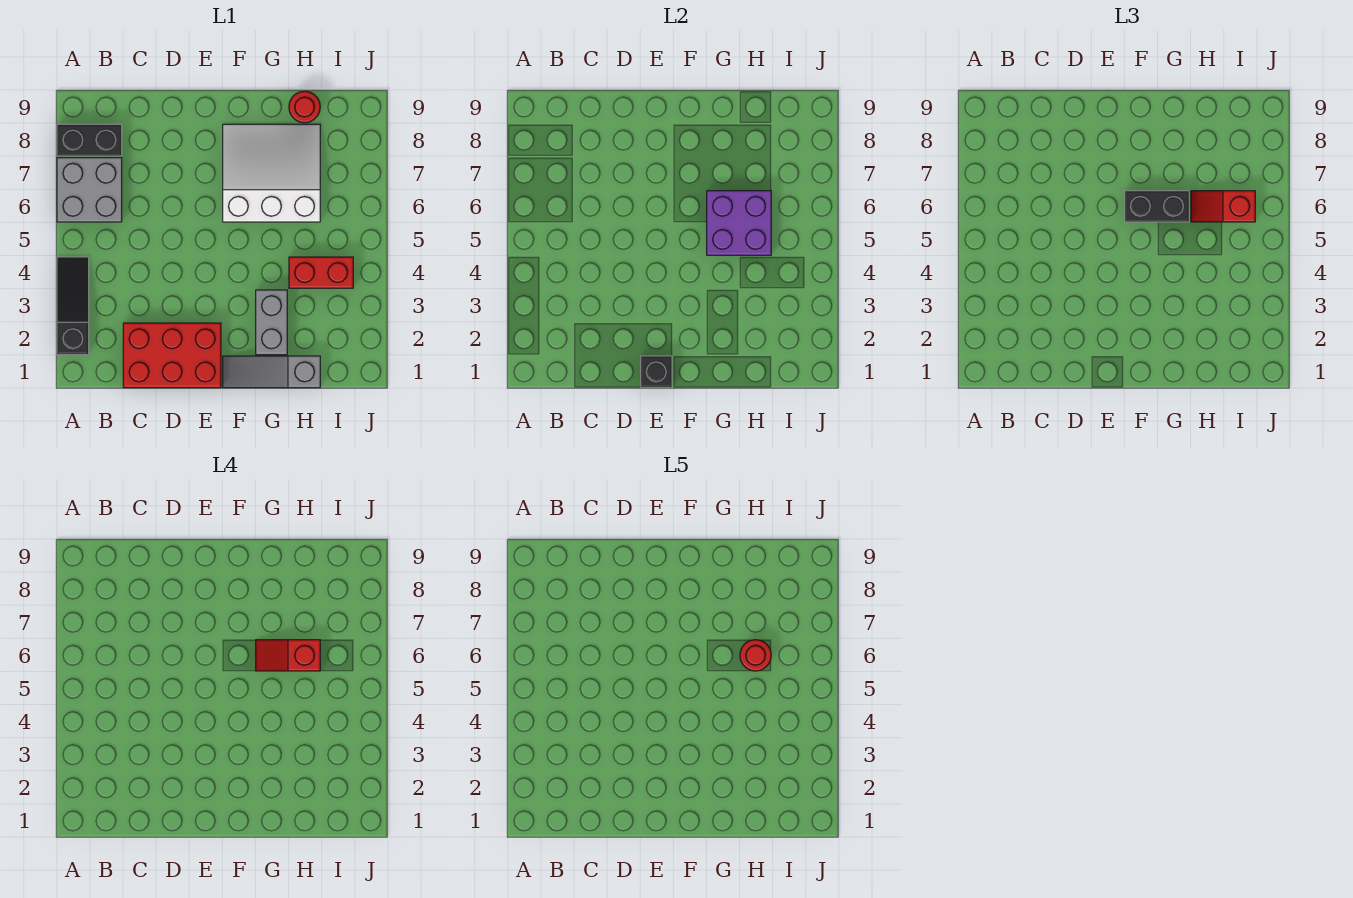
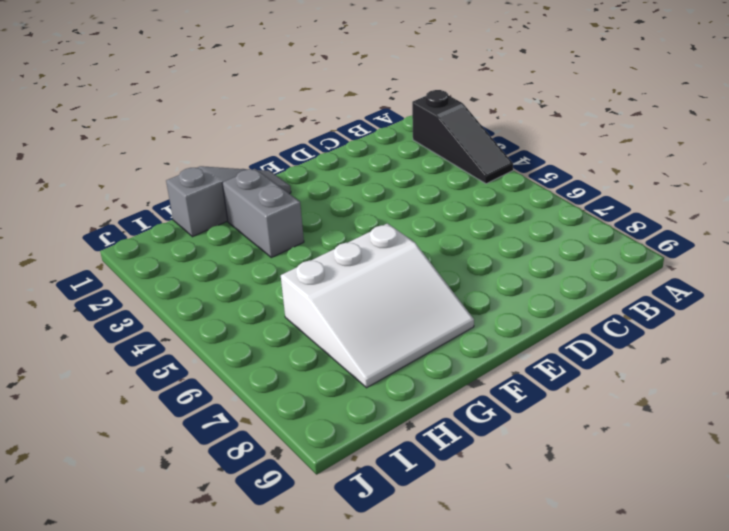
none -> grey 2x2 brick [57,158,122,222]
none -> black 1x2 brick [57,124,122,156]
none -> red 2x3 brick [123,323,221,388]

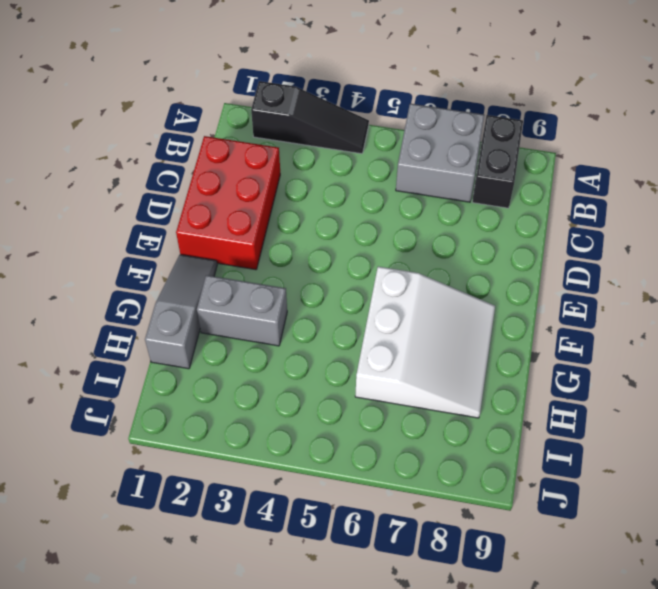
none -> red 1x2 brick [289,257,353,288]
none -> red 1x1 round brick [289,91,320,123]
none -> black 1x1 brick [641,356,672,388]

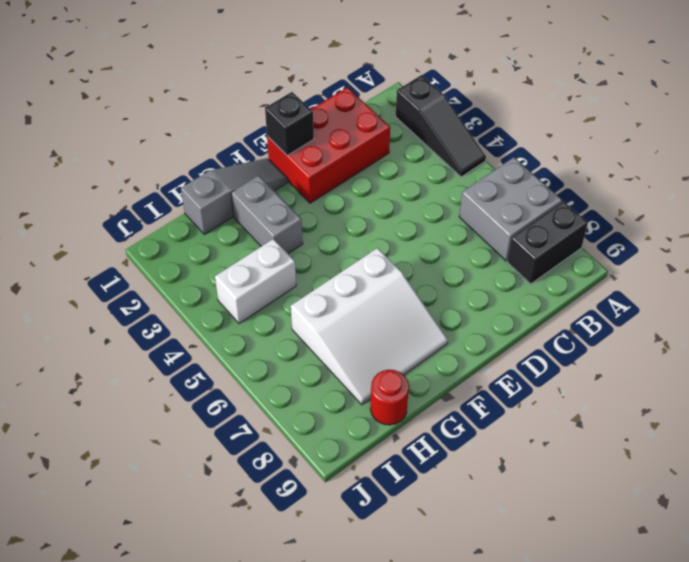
white 1x2 brick [215,239,296,323] -> red 1x2 brick [289,257,353,288]
none -> purple 2x2 brick [707,191,771,255]
none -> black 1x2 brick [1125,191,1189,222]
none -> red 1x2 slope [1191,191,1255,222]

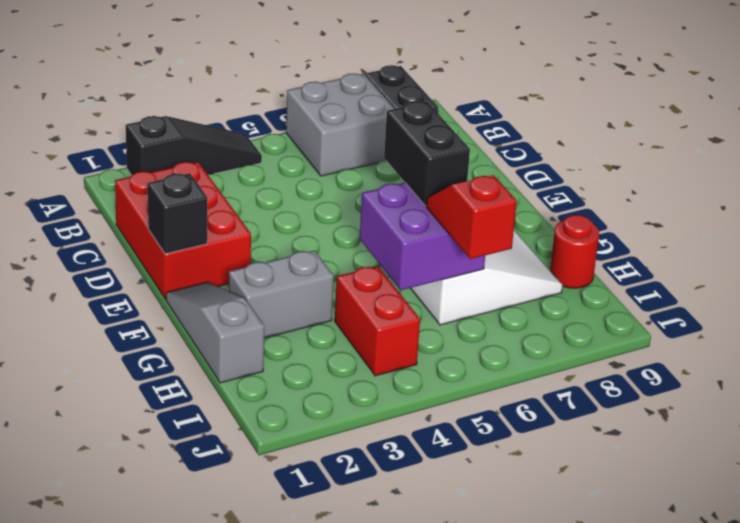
none -> red 1x2 slope [256,640,320,671]
none -> red 1x1 round brick [740,640,771,671]

